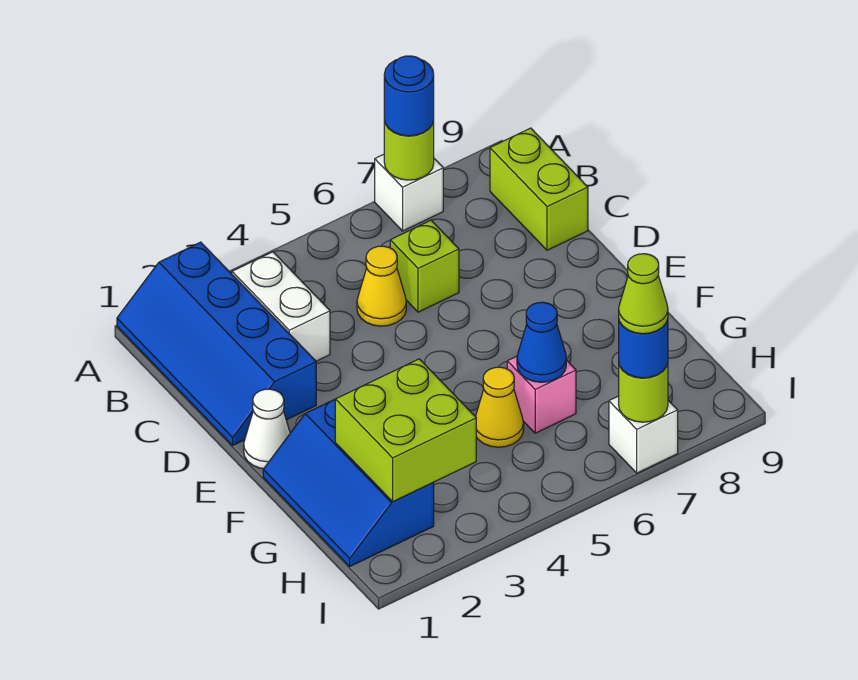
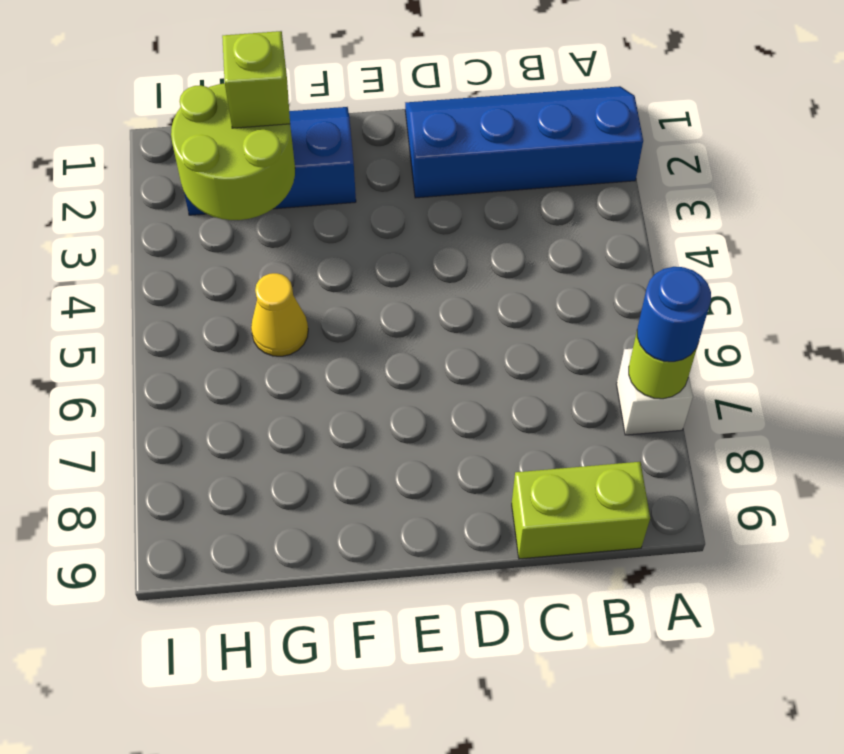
lime 2x2 round brick [171,83,295,220] -> lime 2x2 brick [335,359,476,501]
lime 1x1 brick [222,31,290,128] -> lime 1x1 brick moved to [390,220,459,312]
none -> white 1x2 brick [232,252,330,361]
none -> yellow 1x1 cone [357,246,406,326]
none -> white 1x1 cone [244,389,290,469]

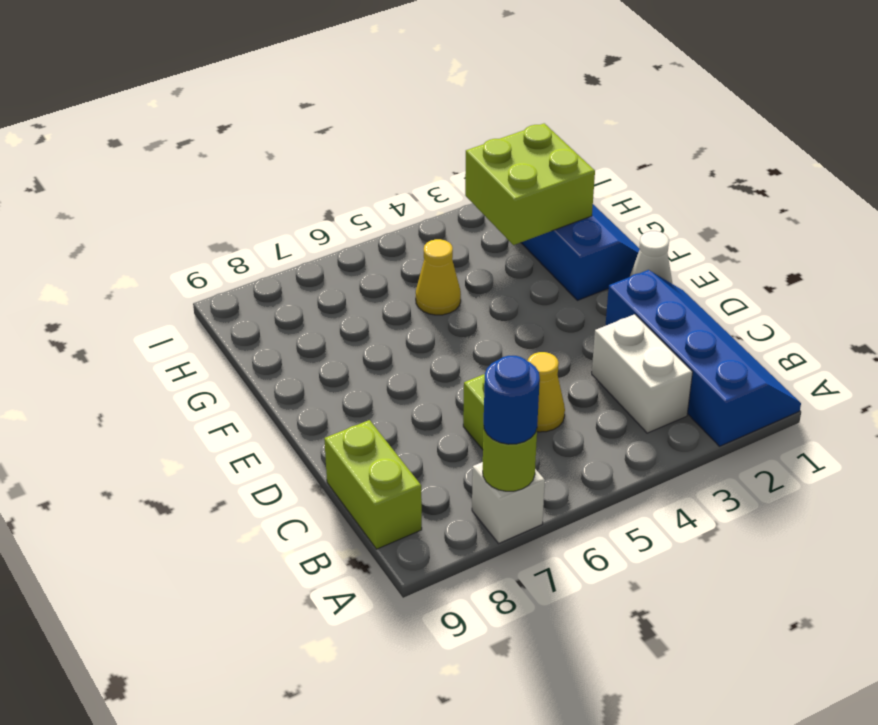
none -> pink 1x1 brick [507,356,576,433]
none -> white 1x1 brick [609,396,678,473]
none -> blue 1x1 cone [517,302,566,382]

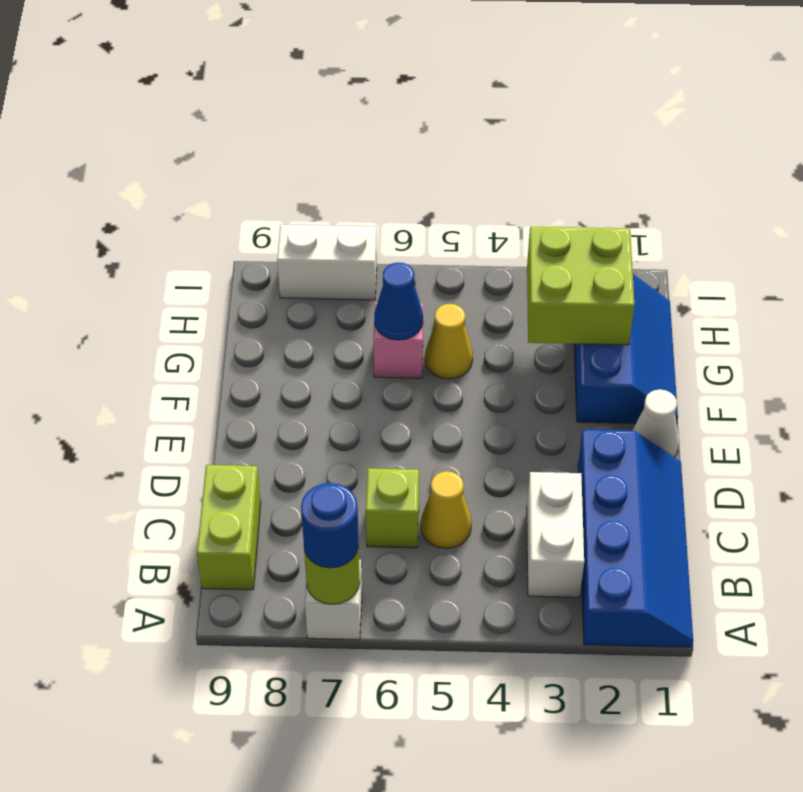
white 1x2 brick [277,224,377,300] -> white 1x1 brick [609,396,678,473]
none -> lime 1x1 round brick [619,363,668,422]
none -> blue 1x1 round brick [619,319,668,378]
none -> lime 1x1 cone [619,254,668,334]

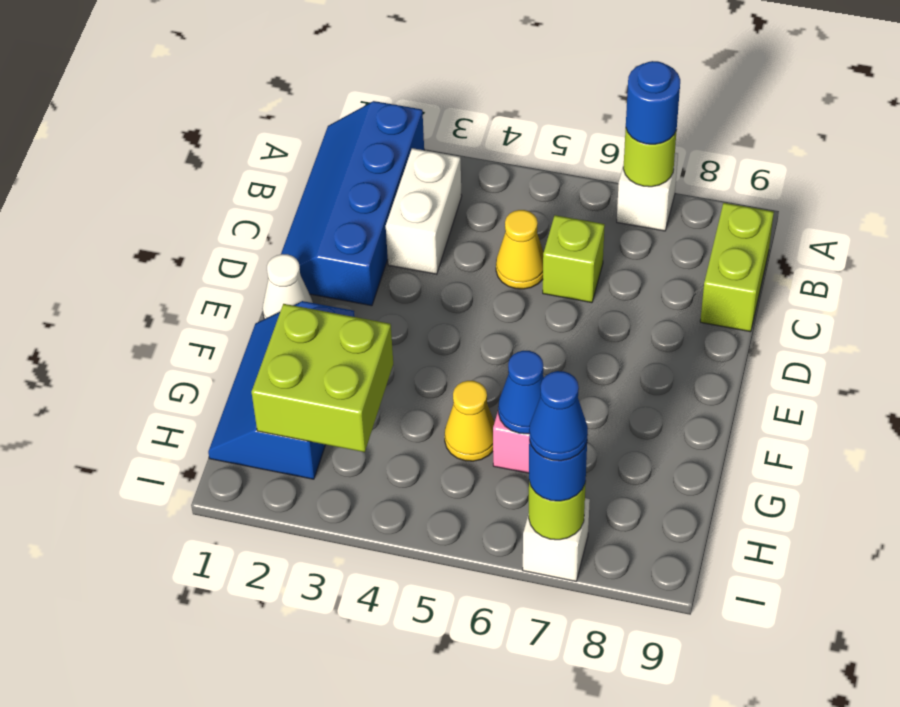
blue 1x1 cone [529,371,588,461] -> lime 1x1 cone [619,254,668,334]

